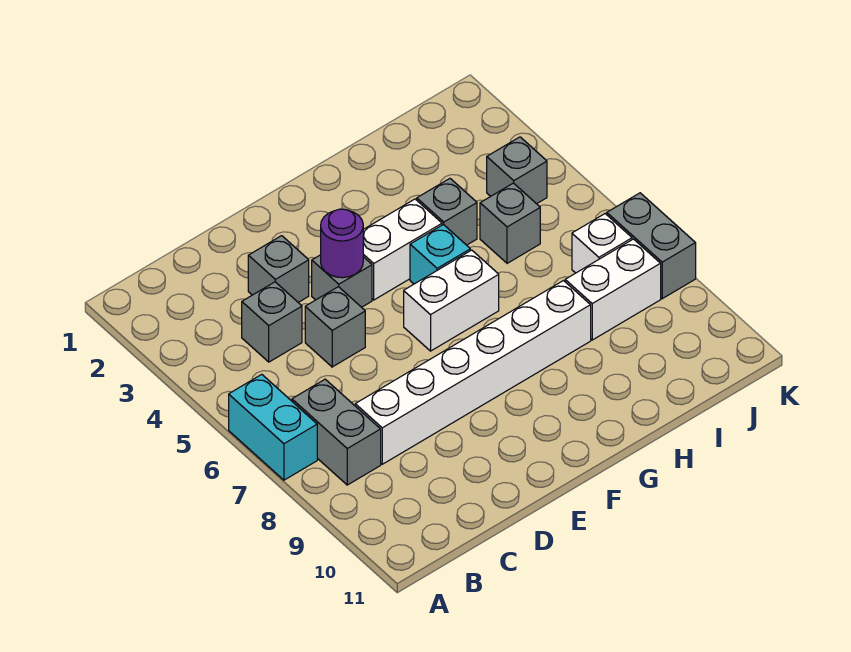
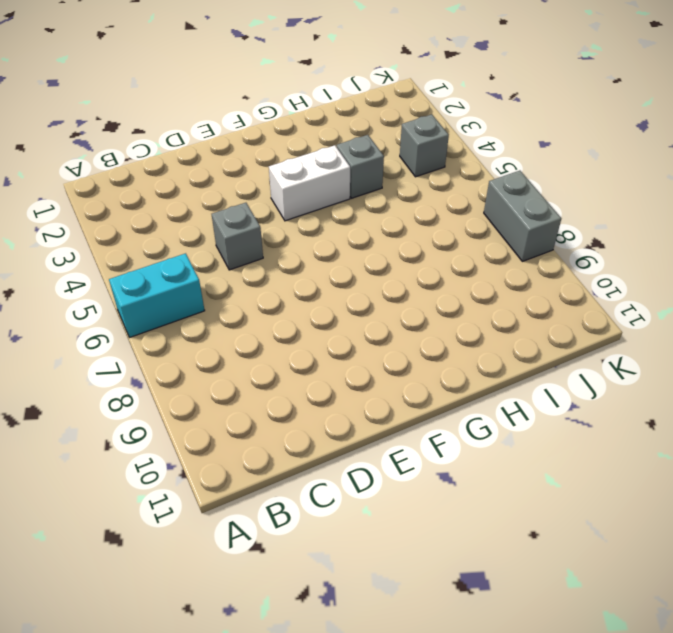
cyan 1x2 brick [109,253,205,337] -> cyan 1x2 brick turned to [229,374,317,480]
none -> grey 1x2 brick [292,379,381,485]
none -> grey 1x1 brick [242,282,302,362]
none -> white 1x6 brick [355,281,591,464]

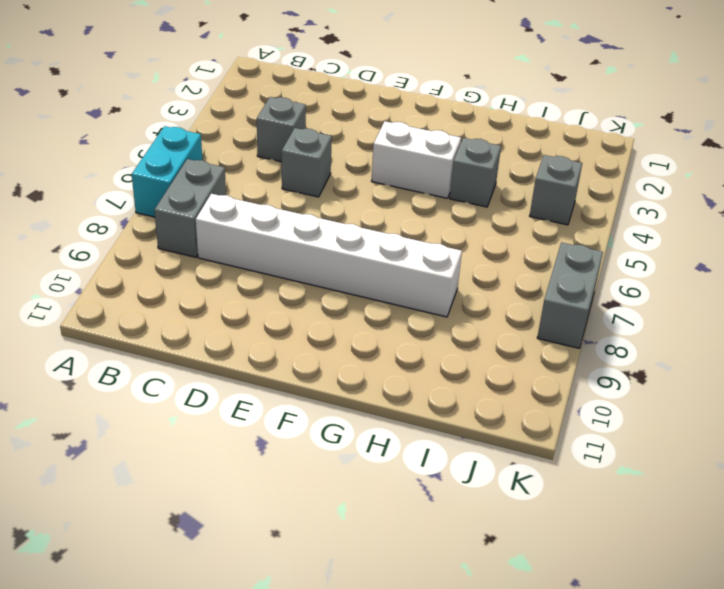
none -> grey 1x1 brick [248,236,309,302]
none -> grey 1x1 brick [312,255,372,307]
none -> white 1x2 brick [404,250,499,351]

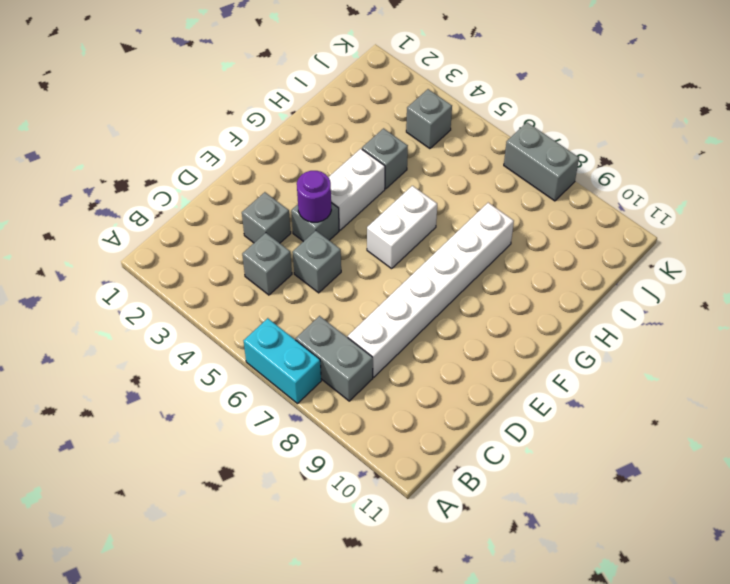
none -> cyan 1x1 brick [410,224,470,284]
none -> grey 1x1 brick [480,183,540,263]
none -> white 1x2 brick [565,239,661,340]

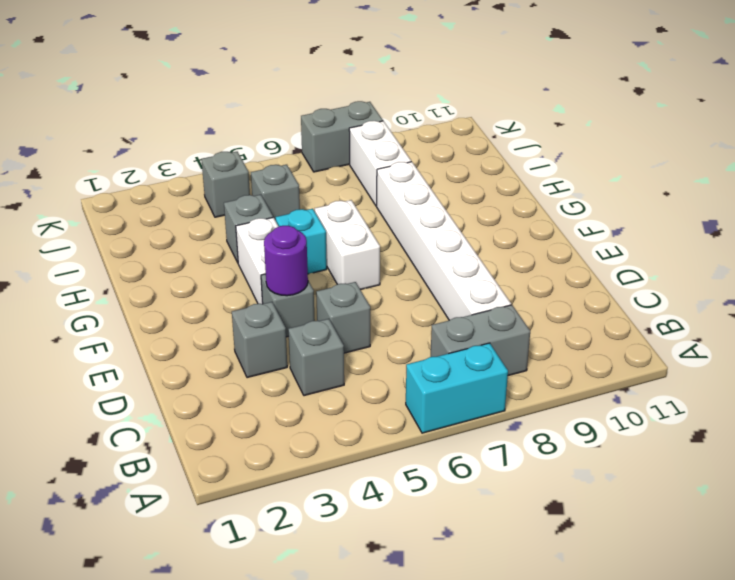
none -> white 1x1 brick [572,214,632,273]

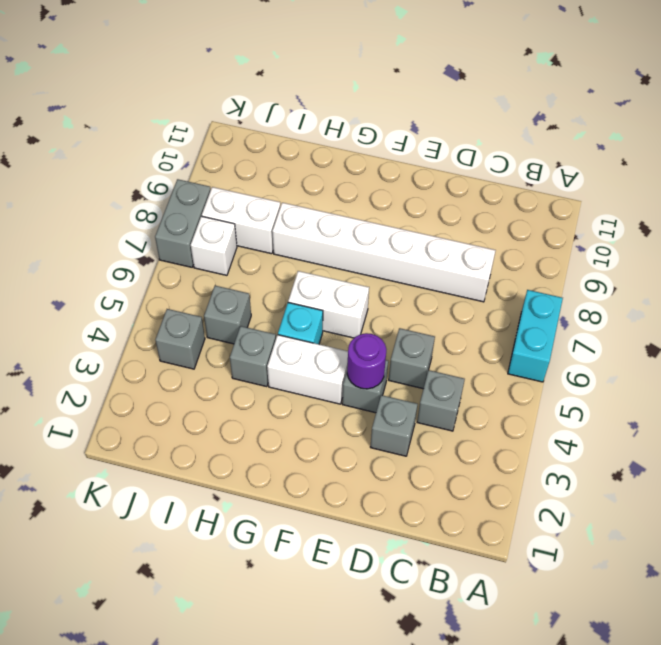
none -> grey 1x2 brick [292,379,381,485]

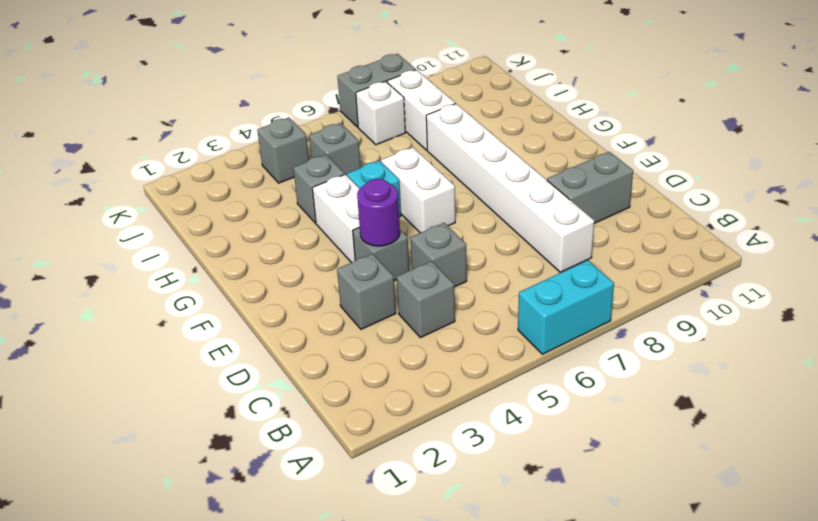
grey 1x2 brick [547,152,633,223] -> grey 1x2 brick moved to [292,379,381,485]

